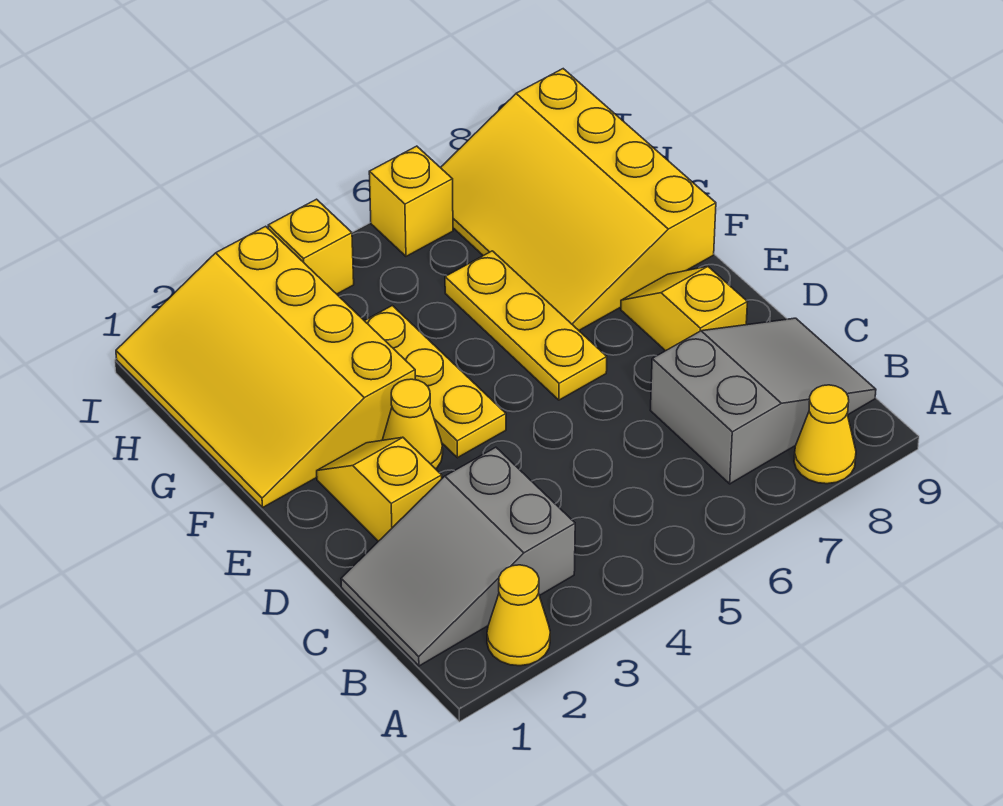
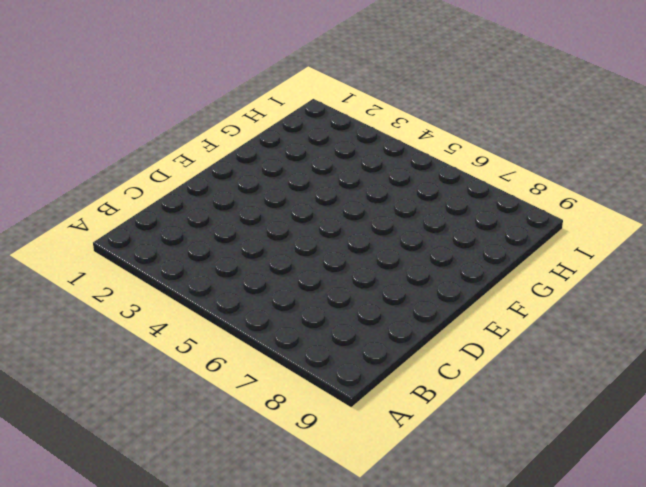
none -> yellow 1x1 cone [487,565,550,666]
none -> yellow 1x1 cone [794,385,856,484]
none -> grey 2x3 slope [341,447,575,666]

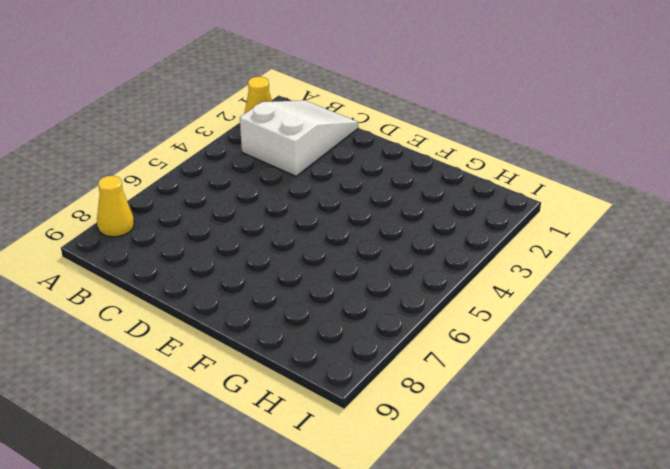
white 2x3 slope [240,100,358,176] -> grey 2x3 slope [341,447,575,666]
none -> grey 2x3 slope [650,318,876,484]
none -> yellow 1x2 slope [317,437,442,541]
none -> yellow 1x2 slope [621,266,747,351]

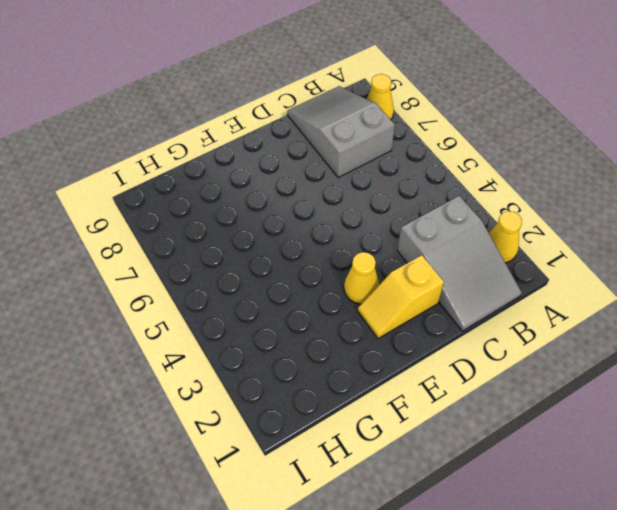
none -> yellow 1x2 slope [621,266,747,351]
none -> yellow 1x3 plate [365,306,506,458]
none -> yellow 1x3 plate [445,251,607,400]

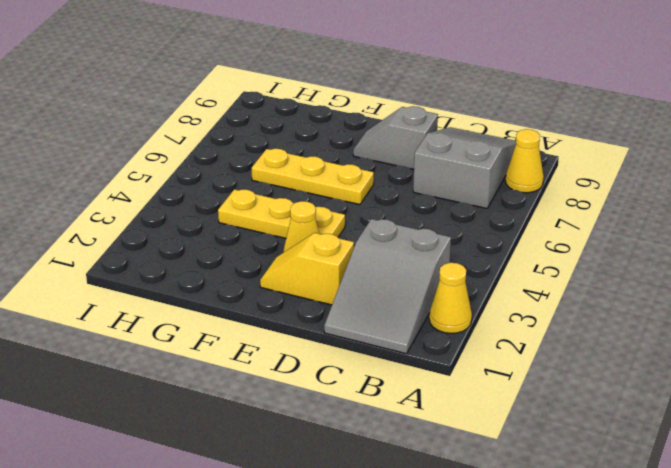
grey 1x2 slope [353,106,438,169] -> yellow 1x2 slope [621,266,747,351]
none -> yellow 3x4 slope [116,226,415,507]
none -> yellow 3x4 slope [440,69,716,330]
none -> yellow 1x1 brick [268,199,354,294]

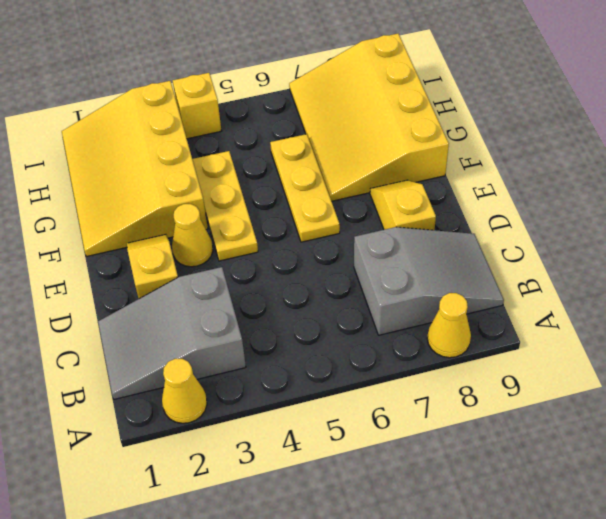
none -> yellow 1x1 brick [369,146,453,256]

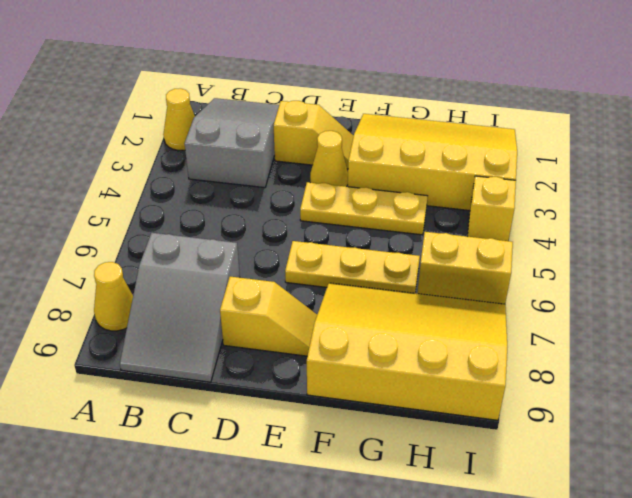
yellow 1x2 brick [417,232,513,304] -> yellow 1x1 brick [369,146,453,256]

